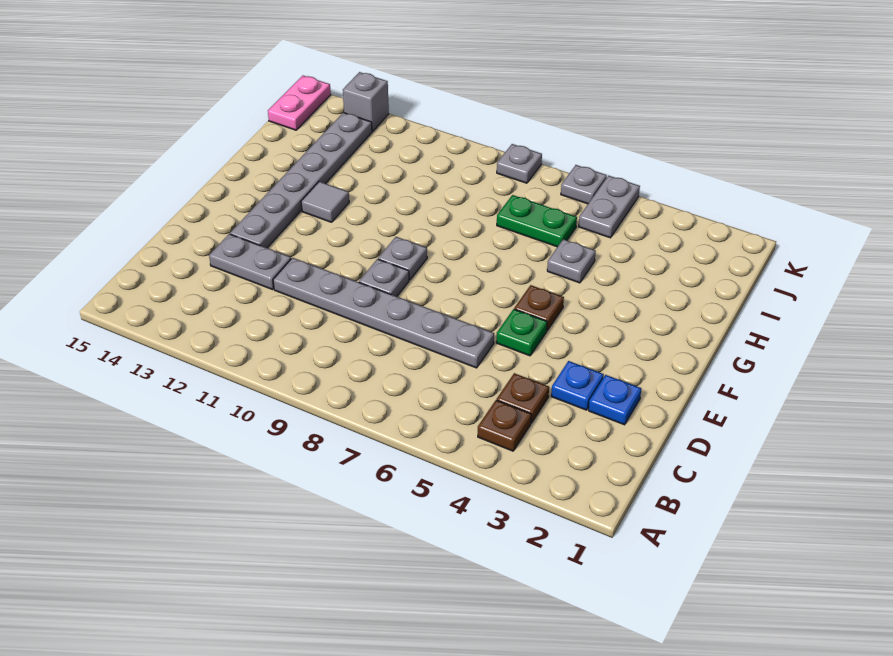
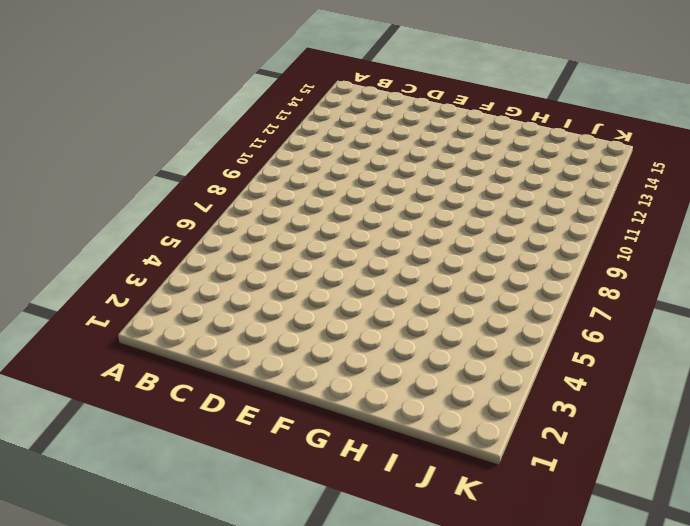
none -> brown 1x1 plate [478,400,531,451]
none -> brown 1x1 plate [497,373,549,423]
none -> blue 1x1 plate [589,375,641,425]

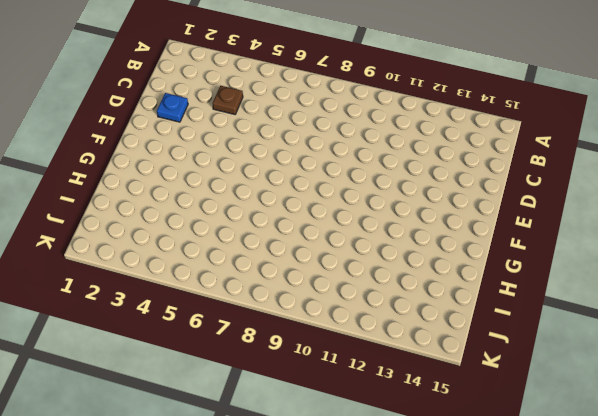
none -> brown 1x1 plate [478,400,531,451]
none -> blue 1x1 plate [551,361,604,410]
none -> grey 1x6 plate [273,258,494,368]

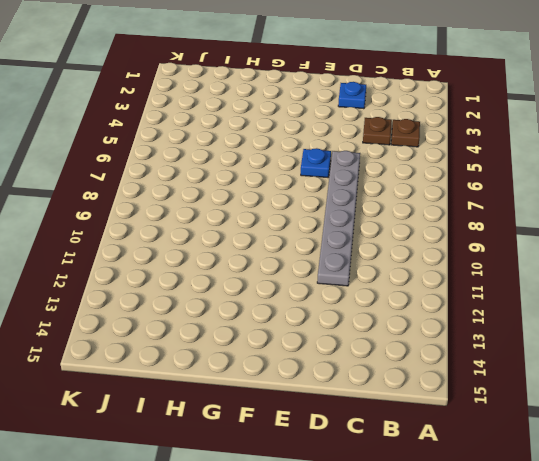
blue 1x1 plate [301,148,331,177] -> blue 1x1 plate moved to [551,361,604,410]
none -> grey 1x2 plate [209,234,291,289]
none -> green 1x1 plate [496,309,547,356]
none -> grey 1x1 plate [359,259,409,296]

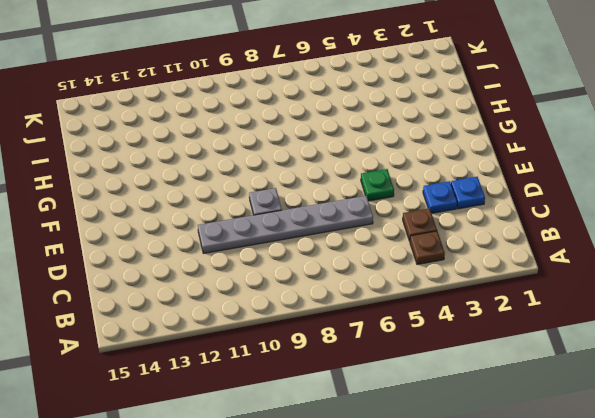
none -> grey 1x2 plate [209,234,291,289]
none -> grey 1x6 plate [230,113,372,248]
none -> brown 1x1 plate [514,285,564,330]

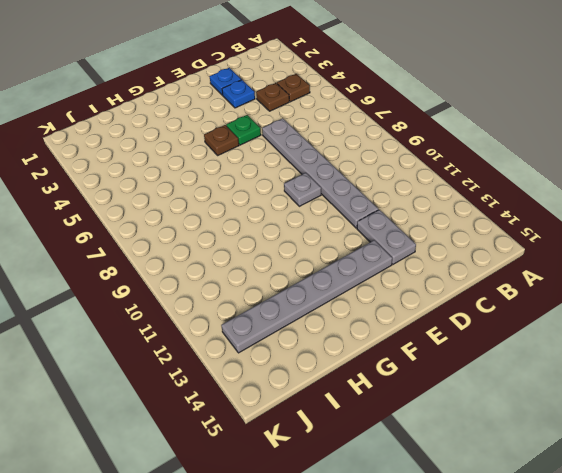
none -> grey 1x1 plate [378,237,427,280]
none -> grey 1x1 tile [301,181,349,222]
none -> grey 1x1 plate [547,239,596,283]

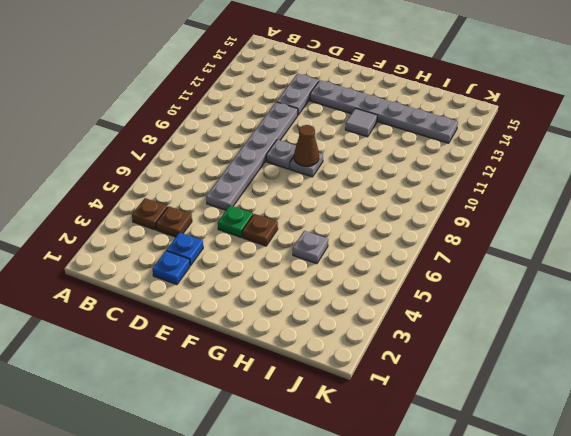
brown 1x1 cone [294,125,319,166] -> none
none -> green 1x2 plate [497,195,577,247]
none -> grey 1x2 plate [579,176,640,238]
none -> pink 1x2 plate [268,76,331,130]

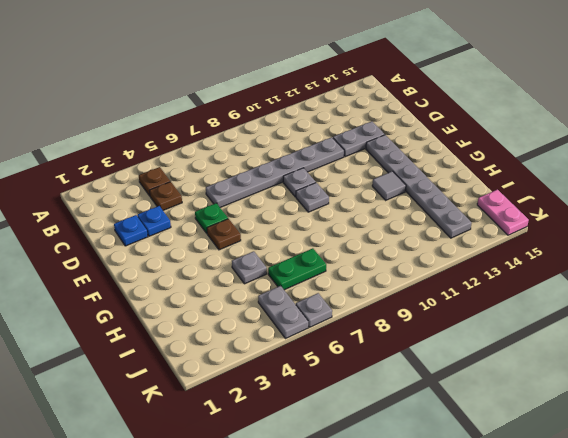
none -> grey 1x1 plate [497,144,542,183]
none -> grey 1x1 brick [343,72,389,131]

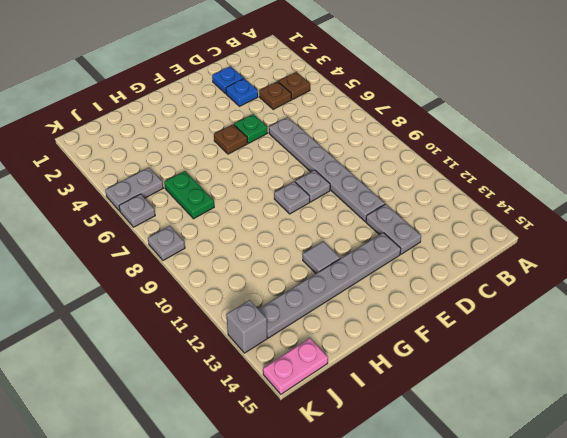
none -> grey 1x1 plate [547,239,596,283]

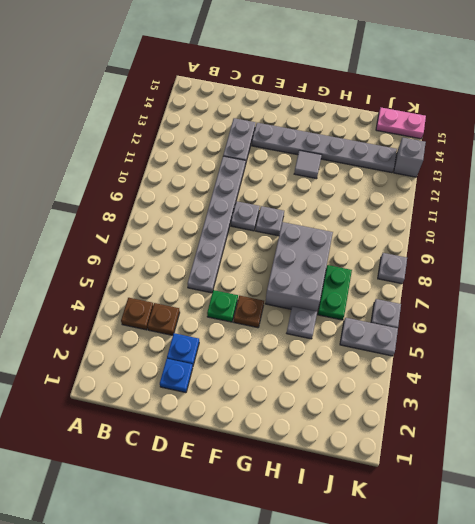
grey 2x3 brick [265,222,333,311] -> none

